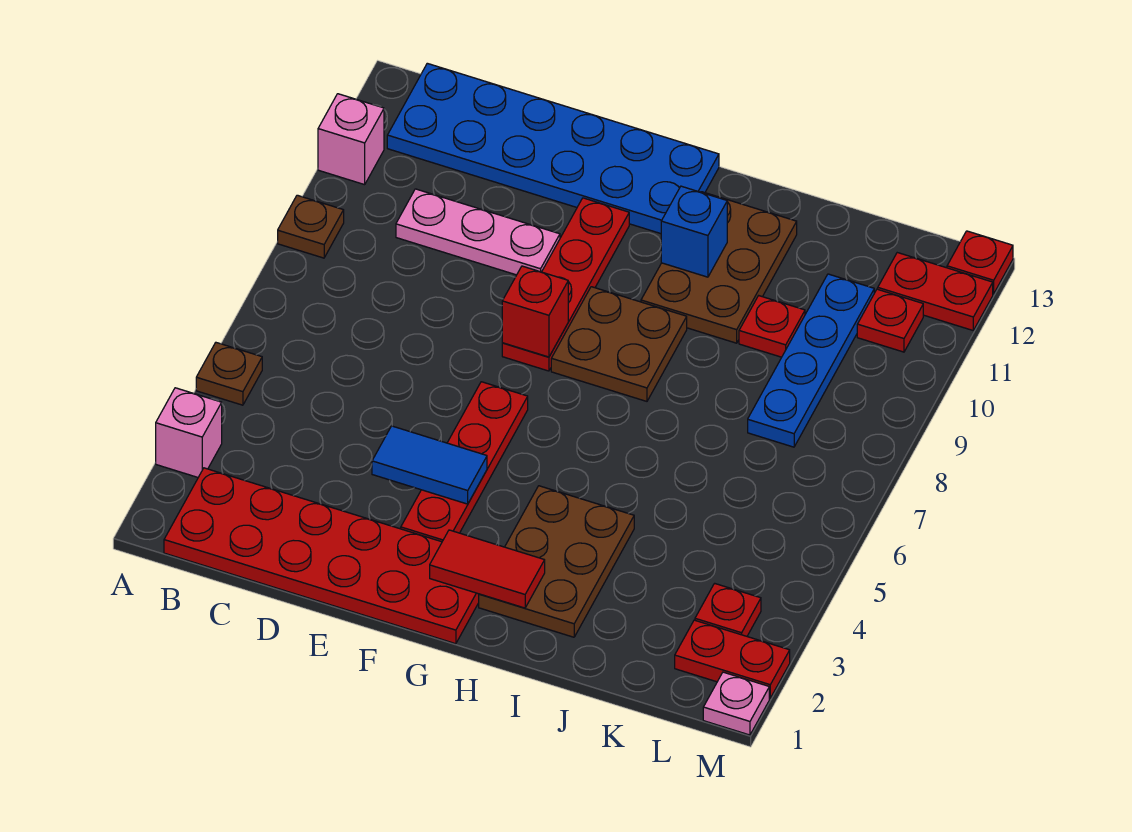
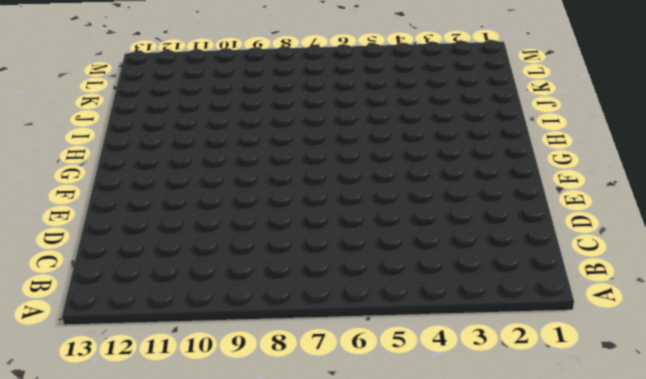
none -> pink 1x1 brick [156,388,222,477]
none -> brown 1x1 plate [196,343,262,405]
none -> brown 1x1 plate [278,195,344,258]

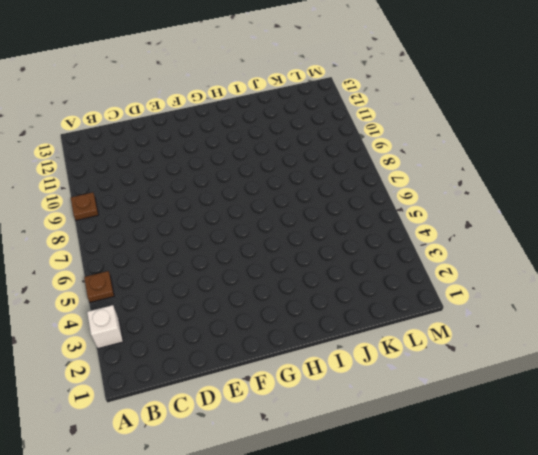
white 1x1 brick [87,305,123,348] -> pink 1x1 brick [156,388,222,477]
none -> pink 1x1 brick [318,94,384,185]
none -> red 2x6 plate [164,468,479,644]
none -> blue 2x6 plate [387,63,719,234]

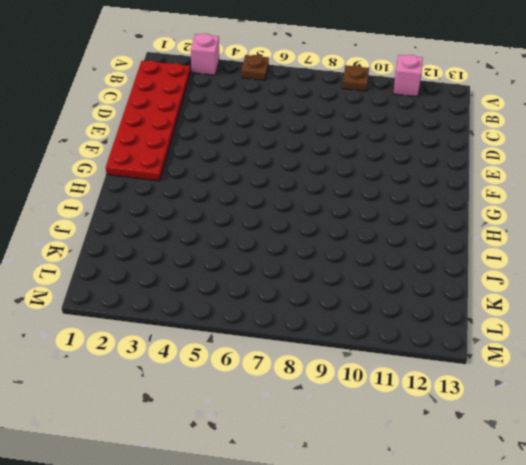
none -> blue 2x6 plate [387,63,719,234]
none -> pink 1x3 plate [396,189,560,275]
none -> red 1x4 plate [401,382,528,542]

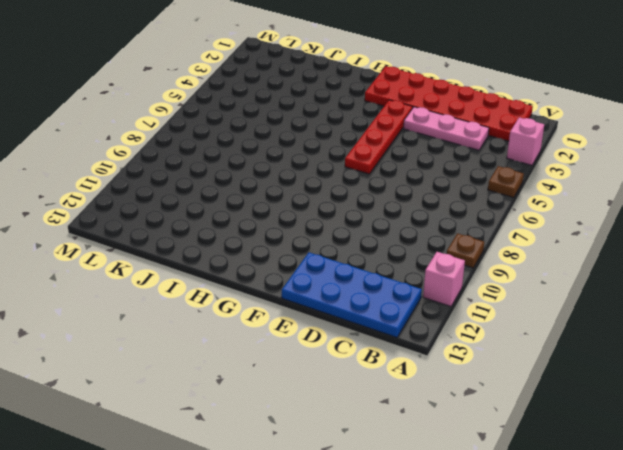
blue 2x4 plate [282,252,422,337] -> blue 2x6 plate [387,63,719,234]
pink 1x3 plate [404,107,489,150] -> pink 1x3 plate moved to [396,189,560,275]
none -> red 1x4 plate [502,198,629,371]
none -> brown 2x2 plate [551,287,687,401]
none -> brown 2x3 plate [479,486,634,637]

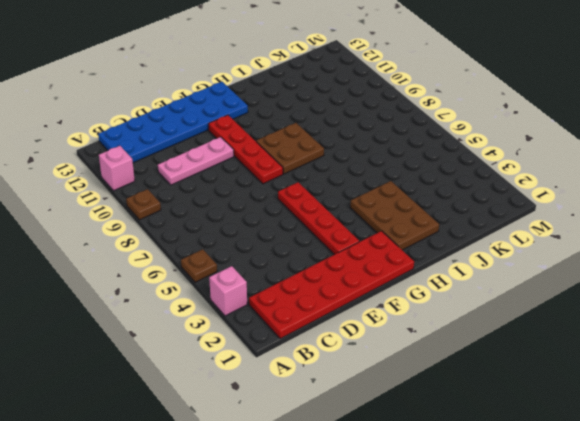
none -> brown 2x3 plate [641,192,797,343]
none -> red 1x1 plate [739,296,805,357]
none -> blue 1x4 plate [748,274,874,447]

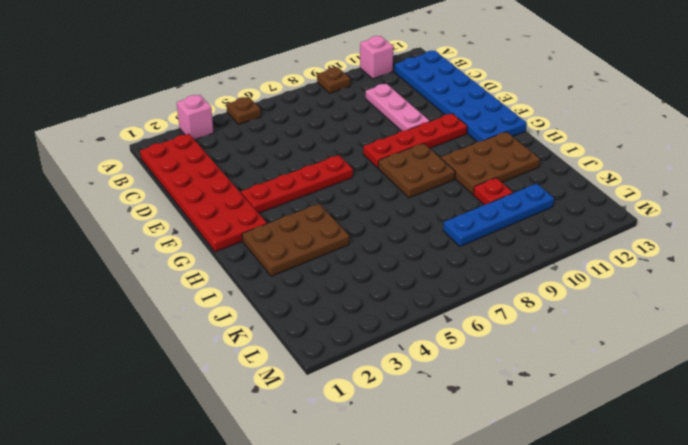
none -> red 1x2 plate [675,620,790,698]
none -> red 1x1 plate [695,583,761,636]
none -> red 1x1 plate [857,289,923,352]

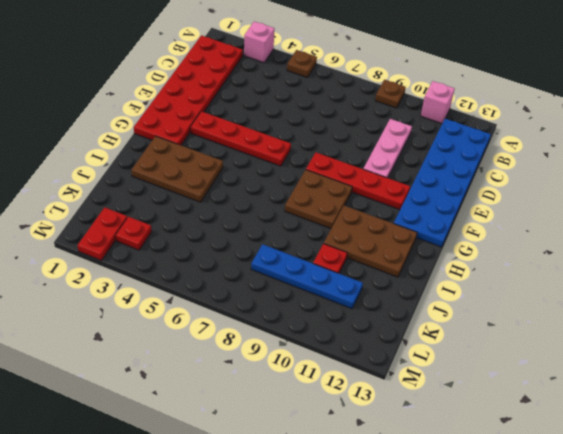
none -> red 1x1 plate [857,289,923,352]
none -> red 1x2 plate [878,253,993,330]
none -> pink 1x1 plate [703,672,769,735]

